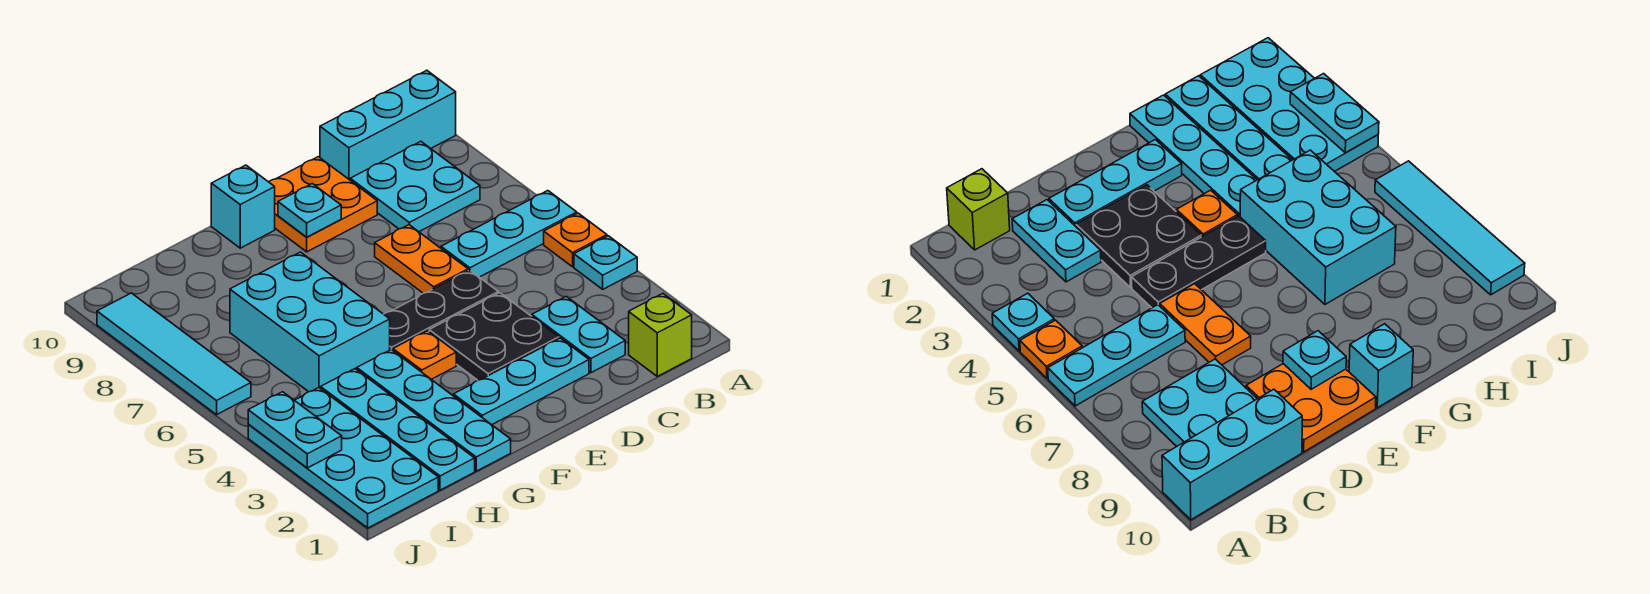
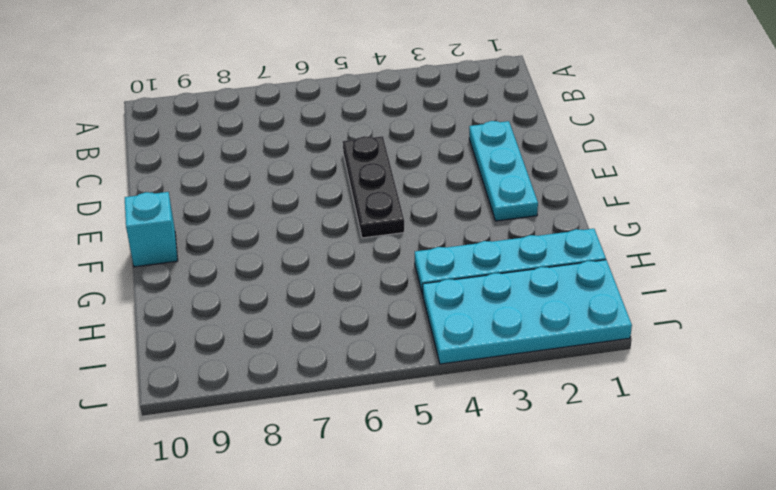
none -> cyan 1x1 plate [574,236,637,289]
none -> orange 1x1 plate [544,213,607,267]
none -> cyan 1x3 plate [441,191,577,277]

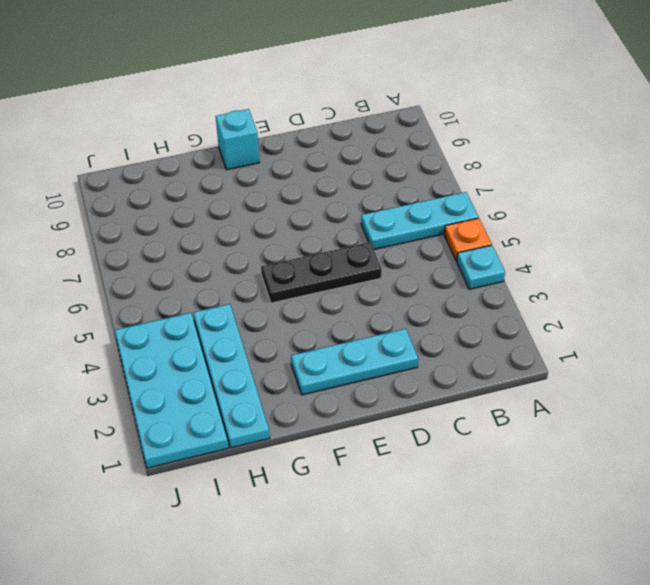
none -> cyan 1x3 brick [320,70,456,180]
none -> lime 1x1 brick [629,294,692,376]
none -> cyan 2x2 plate [350,142,480,232]

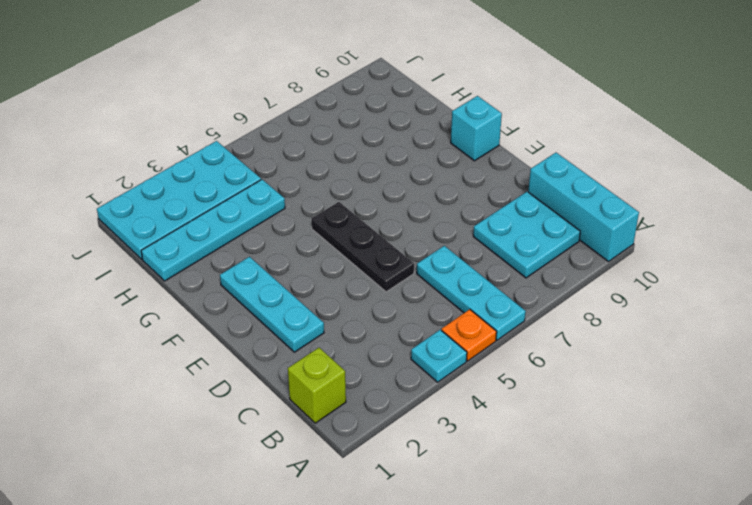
none -> cyan 1x2 plate [532,296,625,373]
none -> black 2x2 plate [429,293,559,380]
none -> orange 1x2 plate [375,225,468,293]

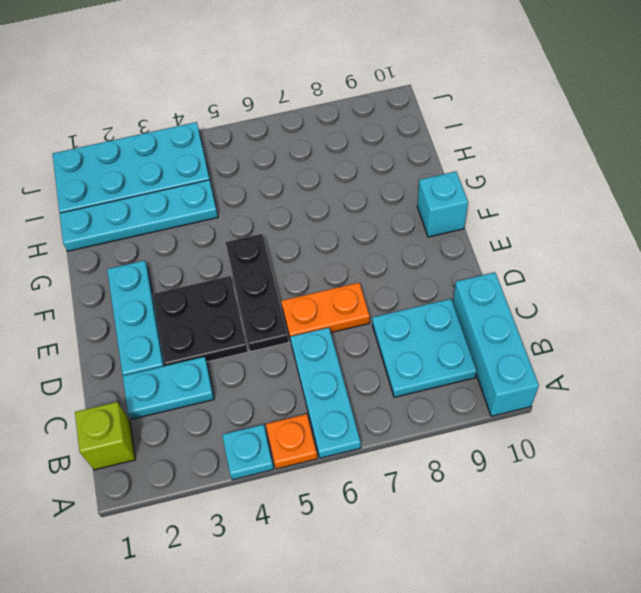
none -> orange 2x2 plate [269,157,377,252]
none -> orange 1x1 plate [393,331,456,379]
none -> cyan 1x4 plate [357,350,511,471]

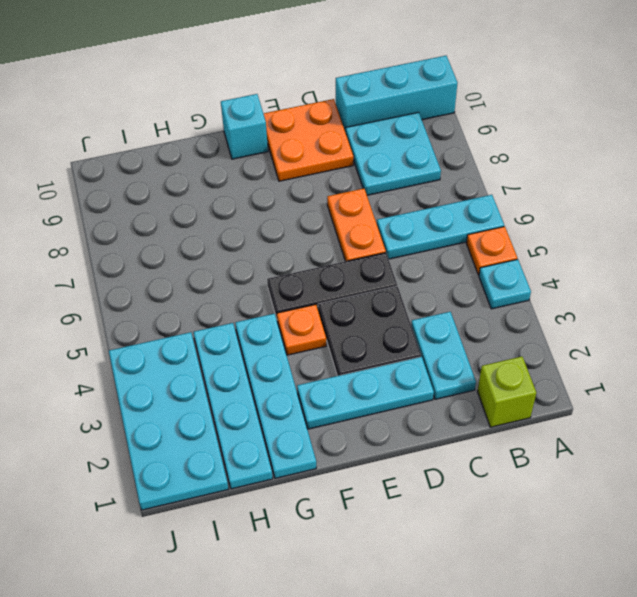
none -> cyan 2x3 brick [230,252,390,392]
none -> cyan 1x4 tile [97,293,251,415]
none -> cyan 1x1 plate [278,184,341,237]

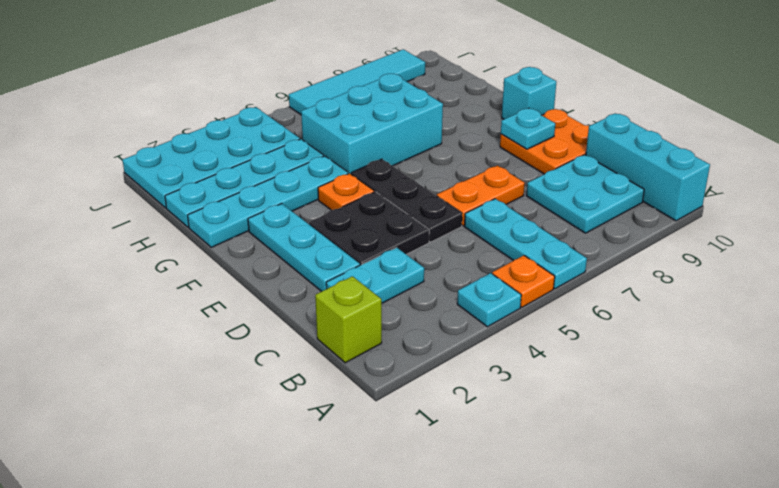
none -> cyan 1x2 plate [248,392,342,468]

